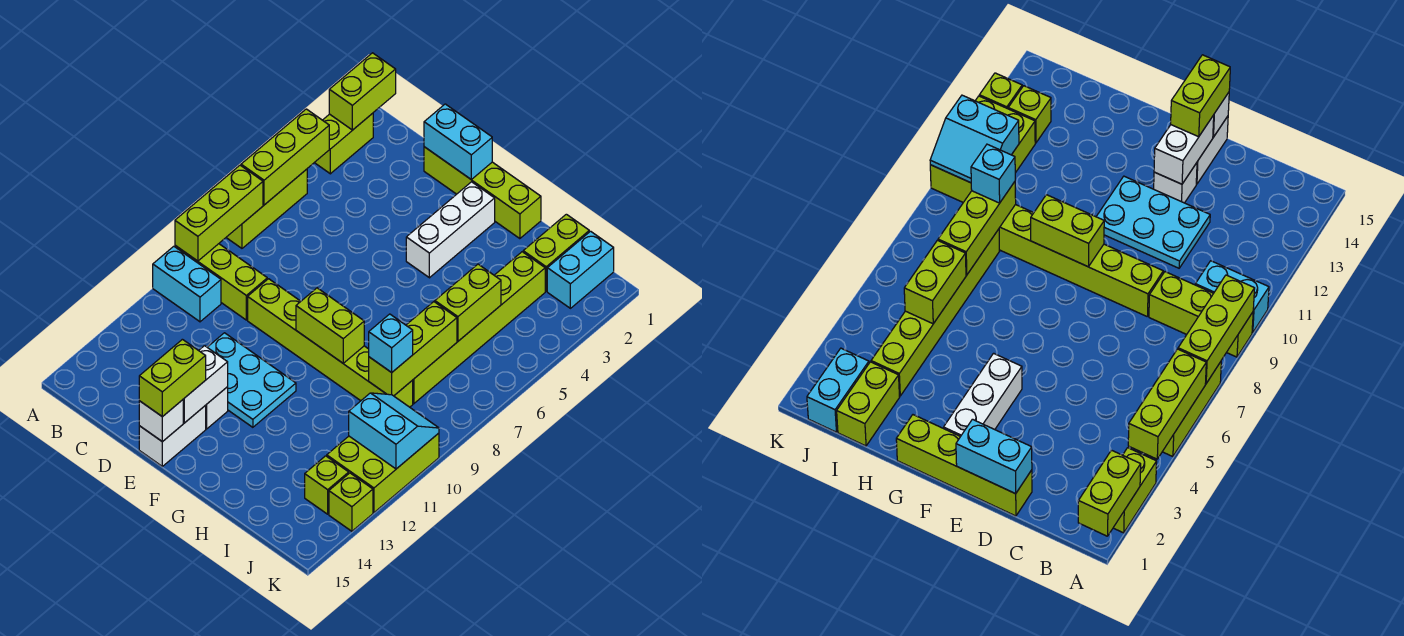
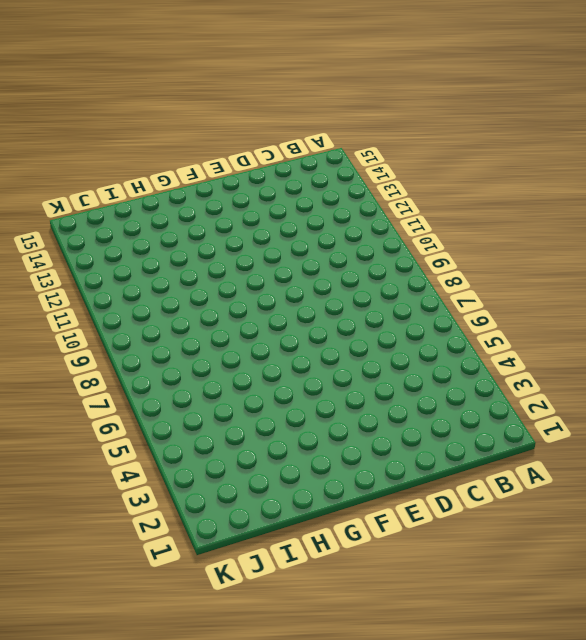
none -> lime 1x2 brick [314,113,373,174]
none -> lime 1x3 brick [226,169,307,248]
none -> lime 1x3 brick [175,244,267,320]

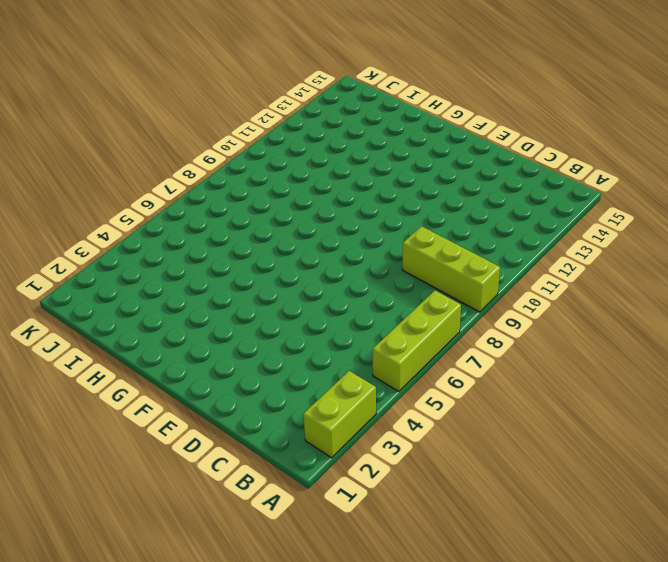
none -> cyan 1x2 brick [153,246,221,322]
none -> lime 1x4 brick [424,147,541,239]
none -> lime 1x6 brick [248,279,413,407]

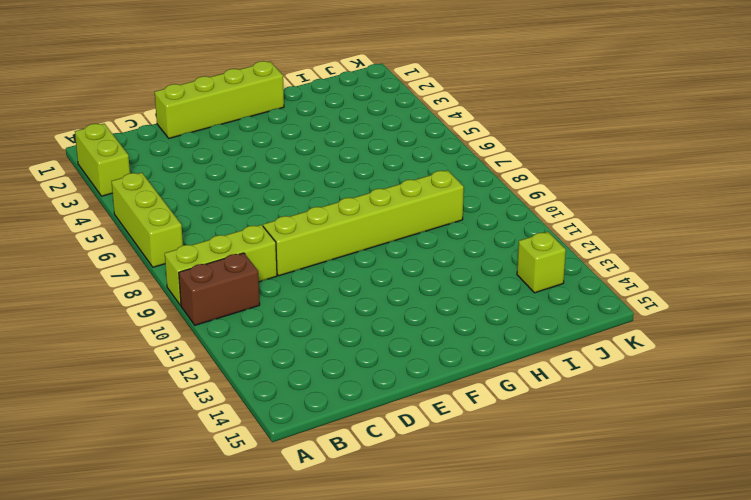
brown 1x2 brick [179,253,260,325] -> cyan 1x2 brick [153,246,221,322]
none -> cyan 2x3 plate [207,333,296,427]
none -> white 1x1 brick [206,387,228,429]
none -> white 1x2 brick [139,405,206,466]

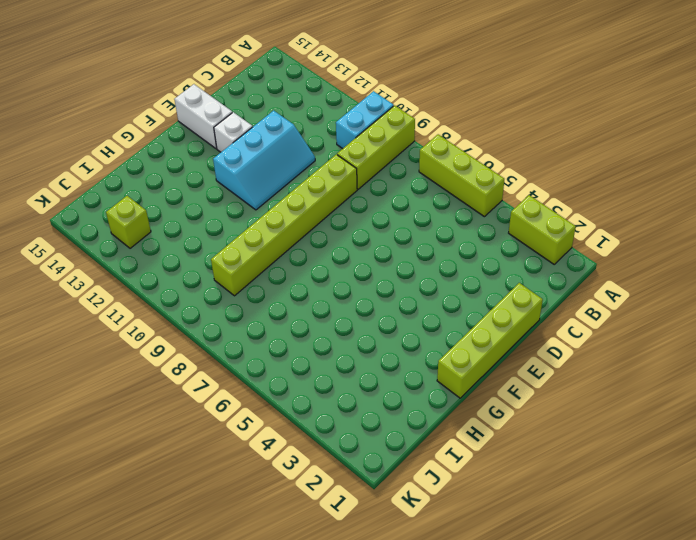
cyan 2x3 slope [213,110,315,210] -> cyan 2x3 plate [207,333,296,427]
none -> white 1x3 brick [406,182,495,278]
none -> lime 1x2 brick [523,214,589,291]
none -> lime 1x6 brick [413,252,545,404]

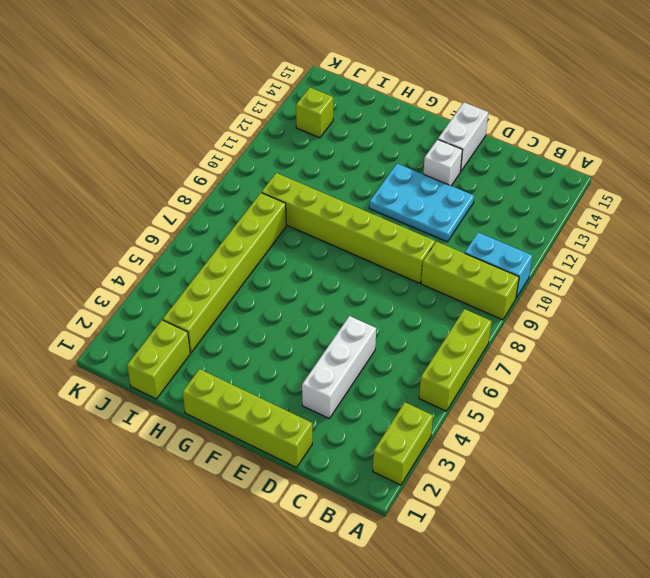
white 1x3 brick [302,316,376,418] -> white 1x3 brick moved to [406,182,495,278]
none -> cyan 1x2 brick [547,231,614,308]
none -> lime 2x3 brick [327,433,439,513]
none -> lime 1x1 brick [329,473,373,531]

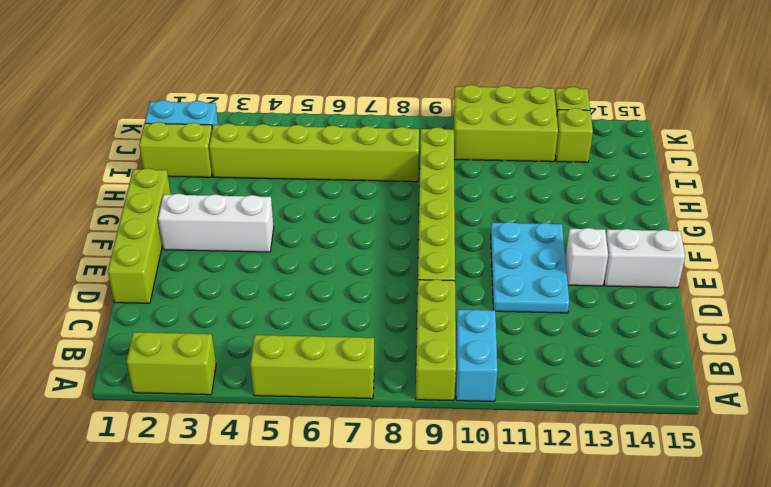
none -> lime 1x2 brick [329,53,396,130]
none -> lime 1x3 brick [241,109,329,205]
none -> lime 1x3 brick [175,165,263,261]

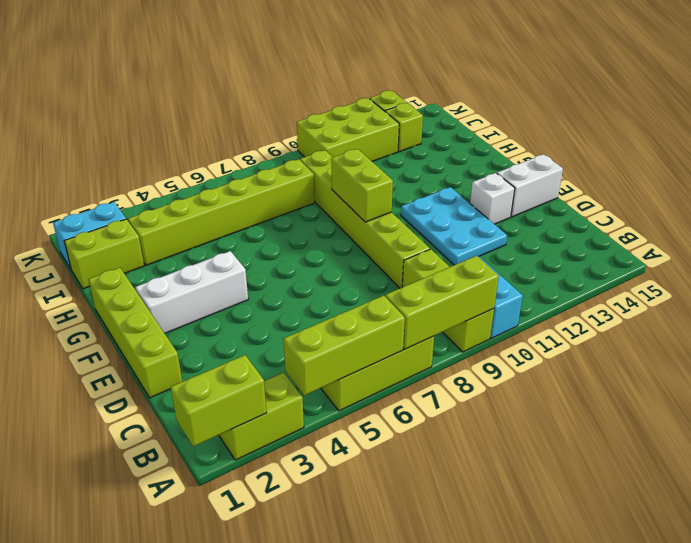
none -> cyan 1x2 brick [424,104,492,180]
none -> white 1x2 brick [183,346,228,423]
none -> white 1x1 brick [139,400,183,442]

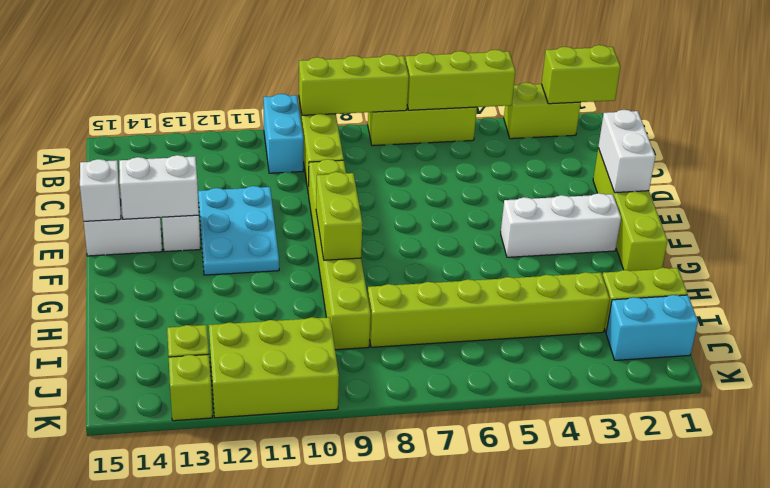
white 1x2 brick [598,110,655,193] -> cyan 1x2 brick [424,104,492,180]
none -> lime 1x2 brick [435,264,501,341]
none -> lime 1x3 brick [369,302,457,396]
none -> cyan 2x2 slope [349,393,439,469]

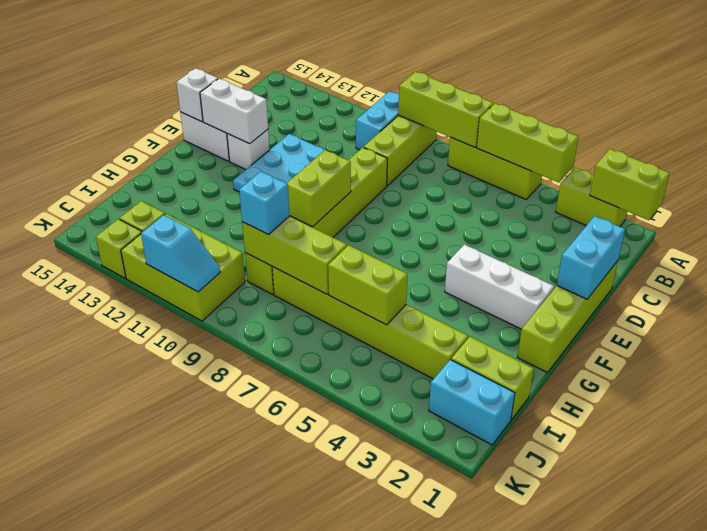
cyan 1x2 slope [141,215,220,292] -> cyan 2x2 slope [349,393,439,469]
none -> lime 1x2 brick [139,339,206,417]

